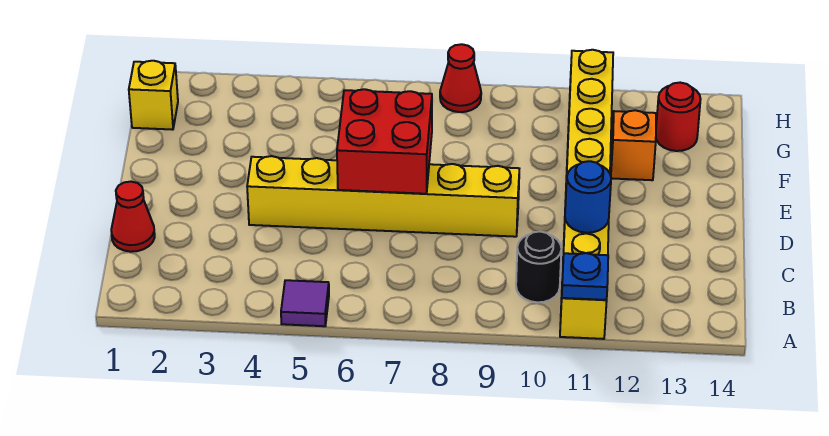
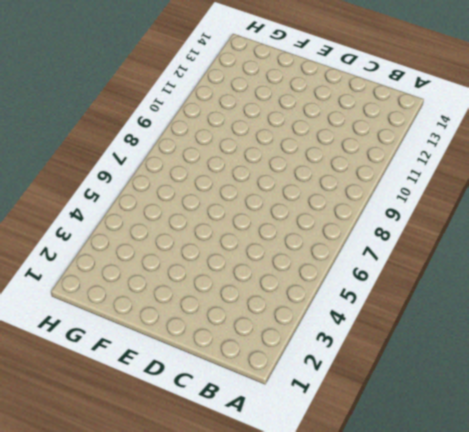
none -> purple 1x1 tile [281,280,329,326]
none -> yellow 1x8 brick [560,50,613,339]
none -> black 1x1 round brick [516,232,561,302]

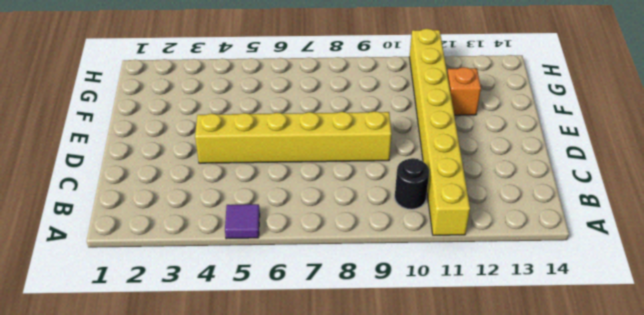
none -> red 1x1 cone [111,182,155,252]
none -> yellow 1x1 brick [129,61,178,130]
none -> red 1x1 round brick [656,83,701,151]

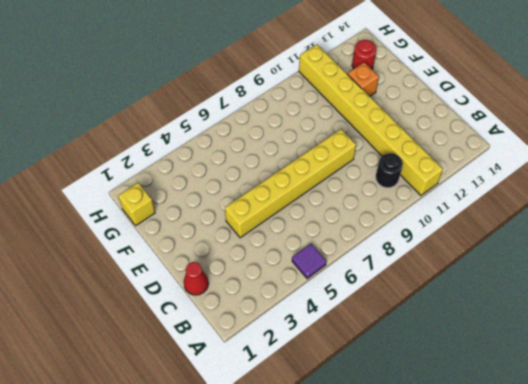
none -> red 1x1 cone [440,44,481,112]
none -> blue 1x1 plate [562,253,608,300]
none -> blue 1x1 round brick [565,161,611,233]

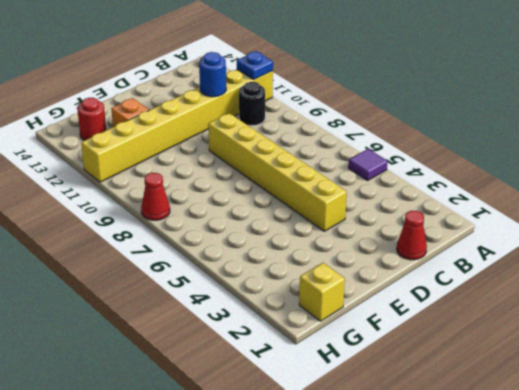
none -> red 2x2 brick [337,89,432,194]

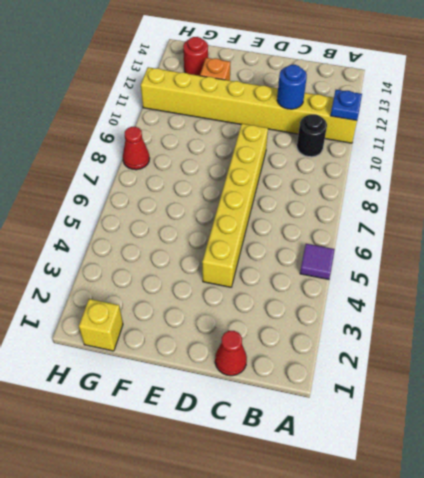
none -> red 2x2 brick [337,89,432,194]

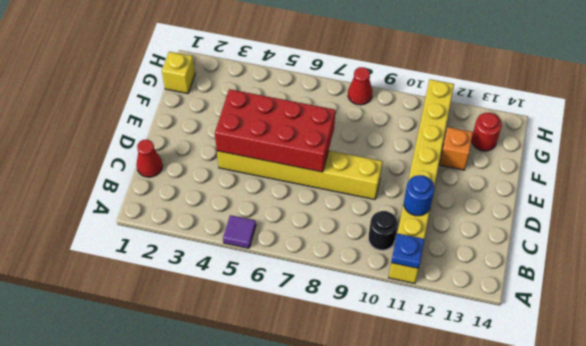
red 2x4 brick [215,89,335,172] -> red 2x2 brick [337,89,432,194]

